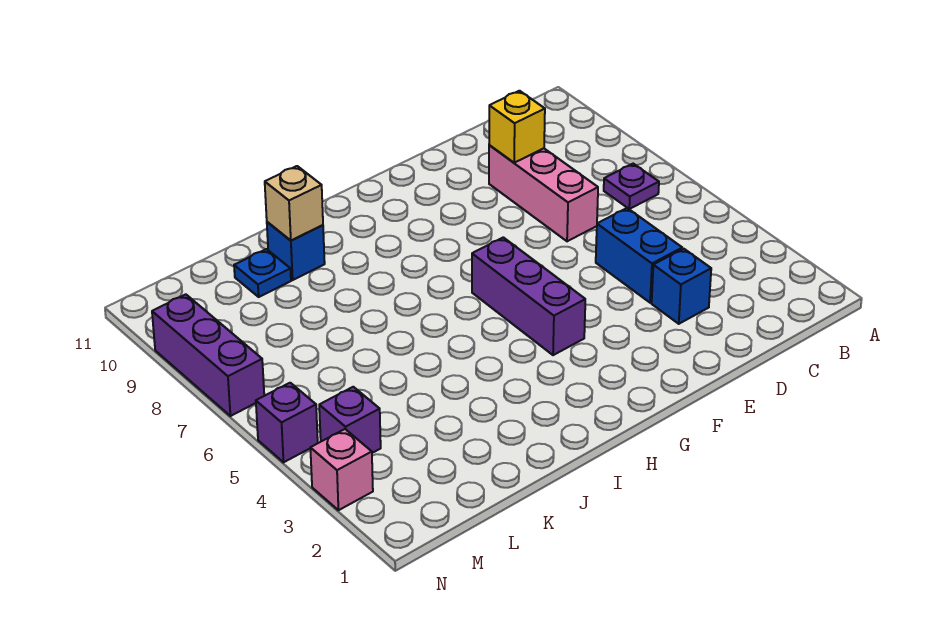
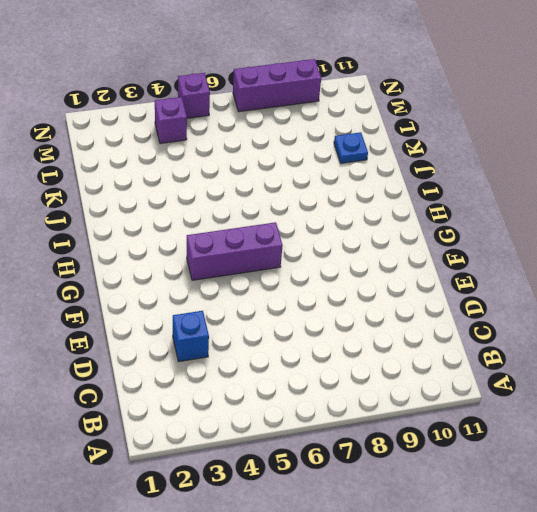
none -> purple 1x1 plate [604,164,659,209]
none -> blue 1x2 brick [596,208,682,303]
none -> pink 1x3 brick [489,145,598,241]

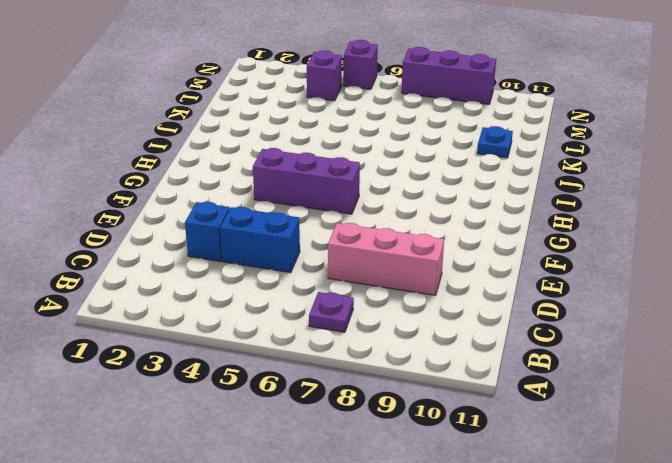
none -> blue 1x1 brick [267,222,325,280]
none -> pink 1x1 brick [310,429,373,510]
none -> yellow 1x1 brick [489,91,545,163]

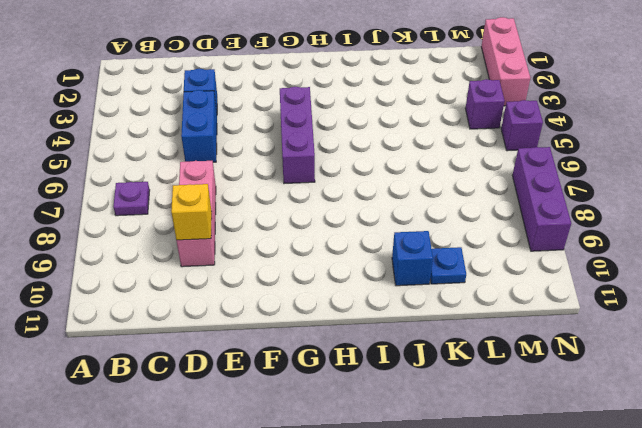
pink 1x3 brick [481,17,530,106] -> pink 1x1 brick [310,429,373,510]
none -> tan 1x1 brick [265,166,323,241]

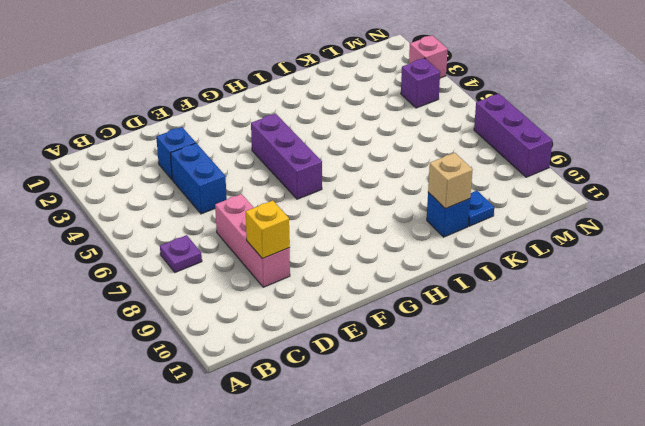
none -> purple 1x1 brick [256,383,318,462]

